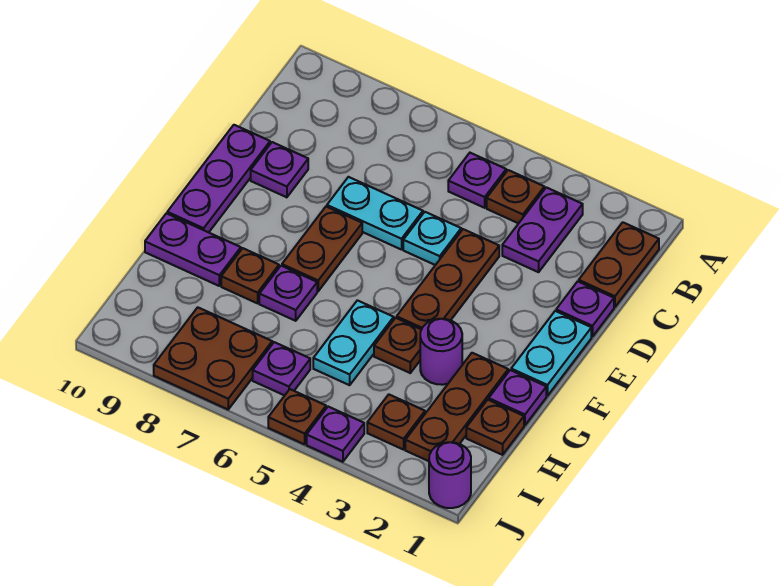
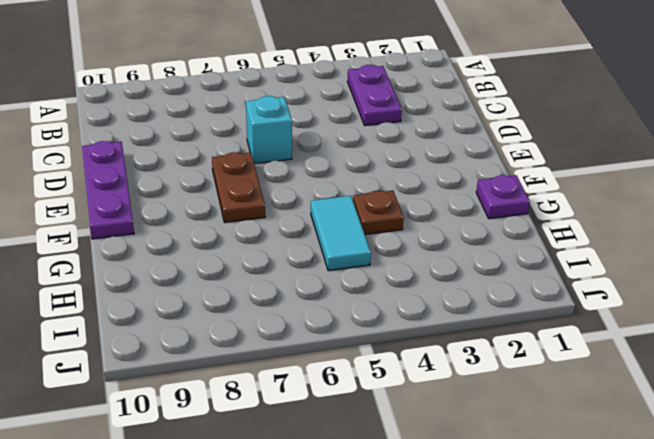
cyan 1x1 brick [246,96,292,164] -> cyan 1x2 plate [327,177,423,250]
cyan 1x2 tile [311,196,371,271] -> cyan 1x2 plate [313,300,394,385]
none -> brown 1x2 plate [579,222,659,307]
none -> brown 1x1 plate [487,170,544,223]
none -> purple 1x1 plate [448,153,506,208]

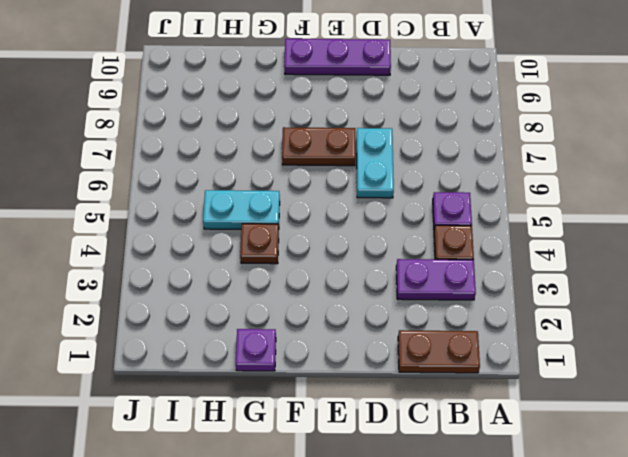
none -> purple 1x1 plate [556,281,614,337]
none -> brown 1x3 plate [397,229,499,329]
none -> cyan 1x1 plate [403,212,461,265]

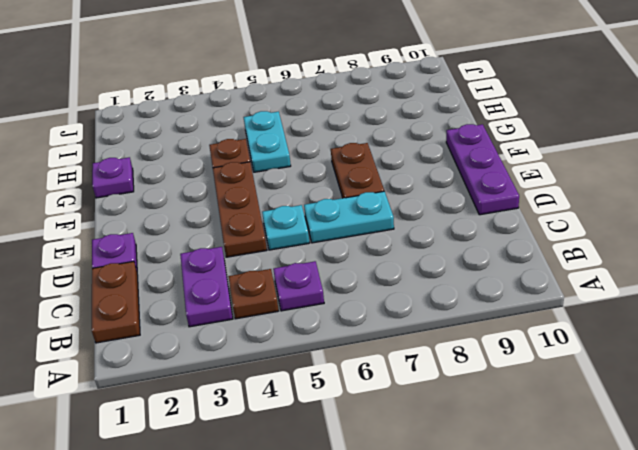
none -> purple 1x1 plate [251,142,308,197]
none -> cyan 1x2 plate [511,311,591,396]
none -> brown 1x3 plate [405,353,508,461]

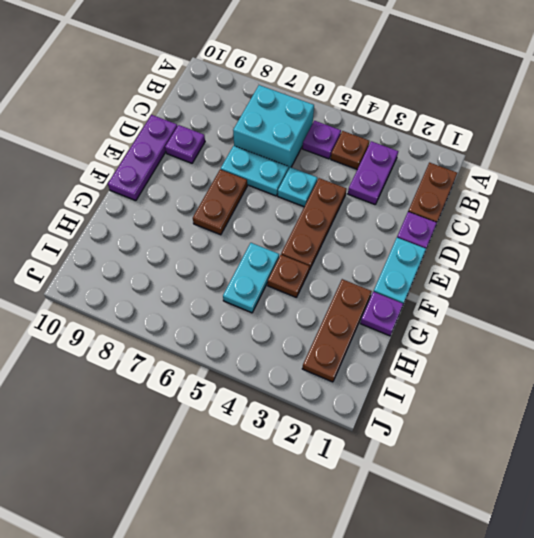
cyan 2x2 brick [233,85,314,170] -> none
none -> purple 1x1 round brick [420,319,462,385]
none -> purple 1x1 plate [259,266,317,321]
none -> brown 1x1 plate [221,248,279,303]

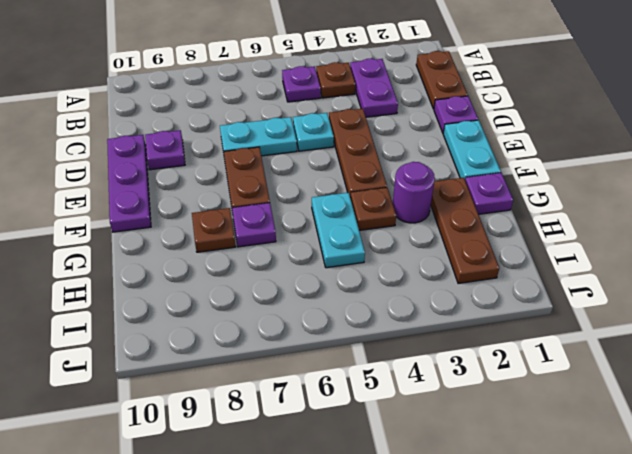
none -> purple 1x2 plate [145,213,241,286]
none -> brown 1x1 plate [466,400,524,455]
none -> brown 1x1 plate [367,395,425,450]

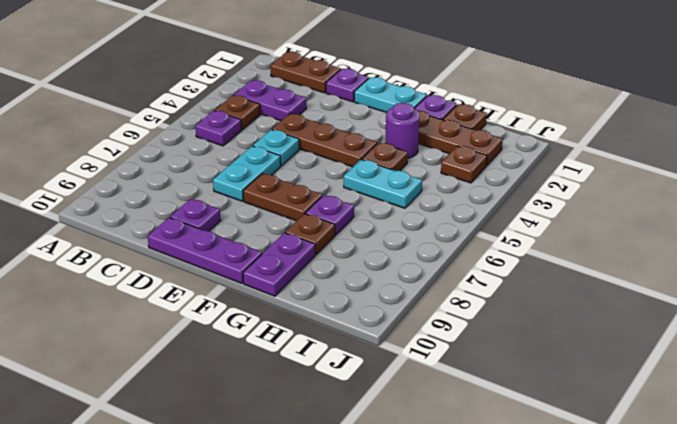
none -> purple 1x1 plate [253,342,310,396]
none -> brown 2x2 plate [154,307,272,409]
none -> purple 1x1 round brick [429,442,471,508]

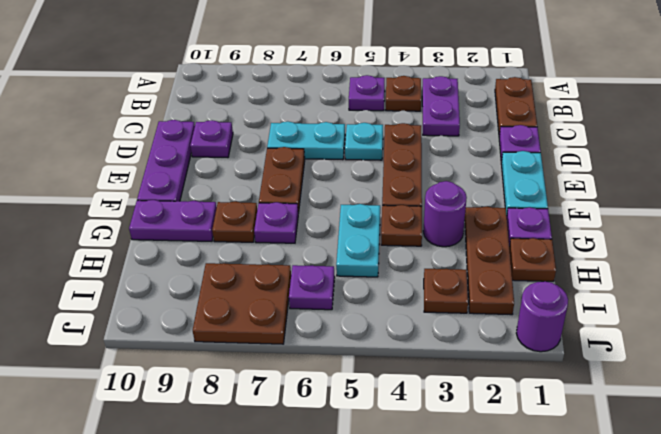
none -> purple 1x1 plate [307,407,364,462]
none -> brown 1x1 plate [268,389,326,444]

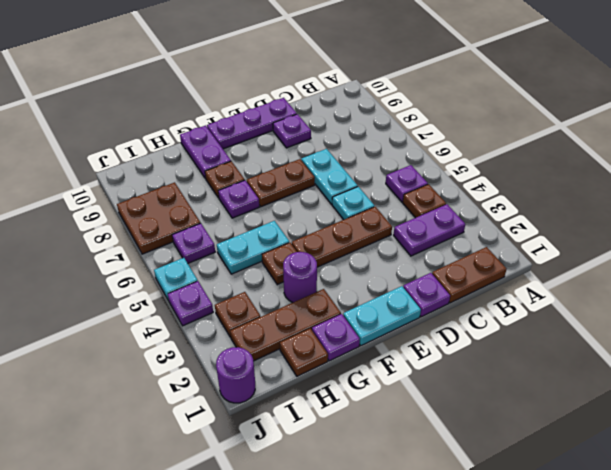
cyan 1x1 plate [154,258,198,301] -> brown 1x1 plate [268,389,326,444]

